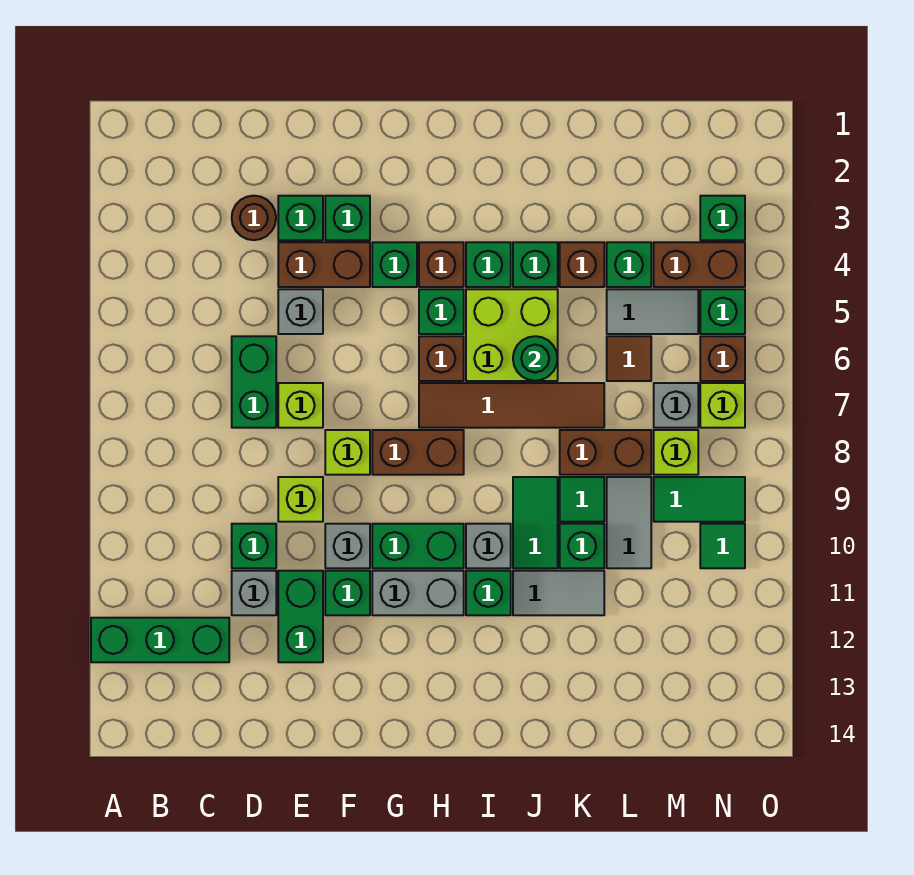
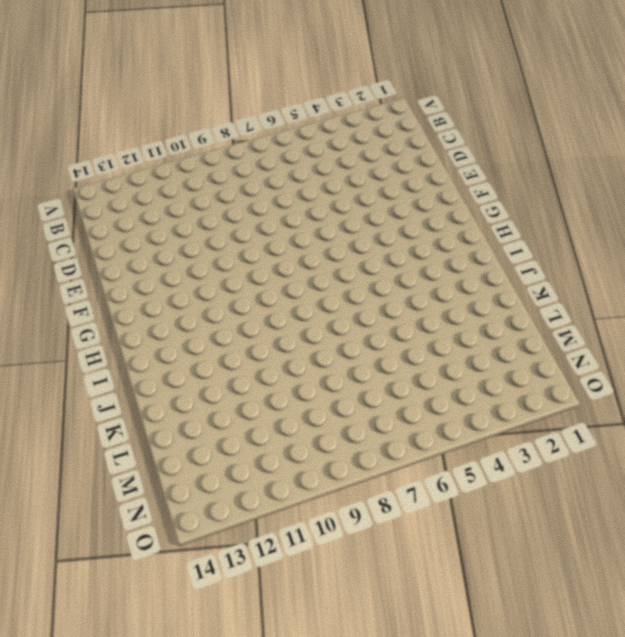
none -> green 1x3 brick [91,618,229,662]
none -> brown 1x1 round brick [232,196,276,240]
none -> green 1x2 brick [232,336,276,428]
none -> green 1x1 brick [232,524,276,568]

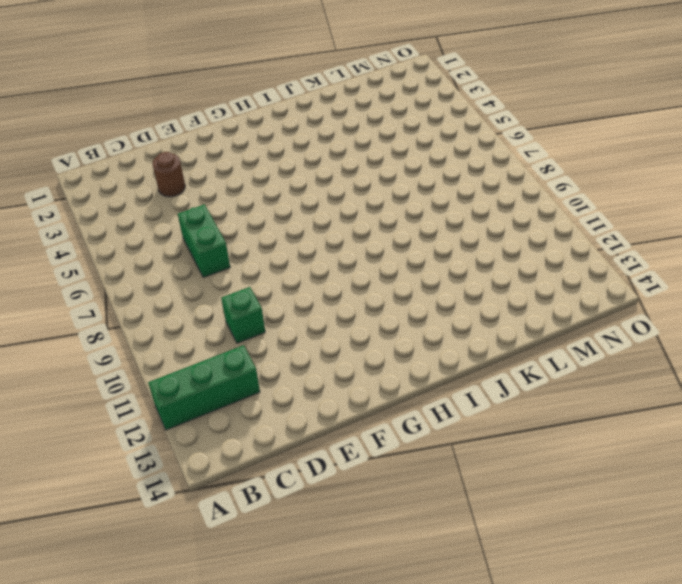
none -> grey 1x1 brick [232,571,276,615]
none -> green 1x1 brick [278,196,323,240]
none -> brown 1x2 brick [278,242,370,287]
none -> grey 1x1 brick [278,289,323,334]

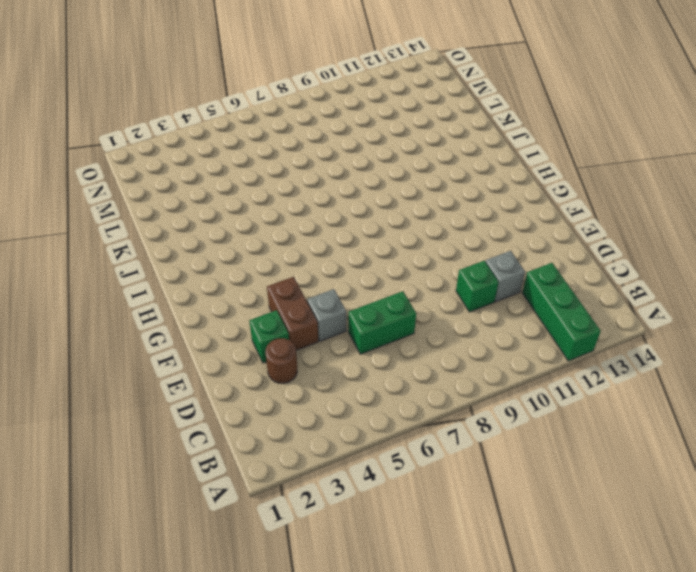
none -> lime 1x1 brick [278,383,323,428]
none -> lime 1x1 brick [278,477,323,522]
none -> green 1x2 brick [278,571,323,662]
none -> green 1x1 brick [325,196,370,240]

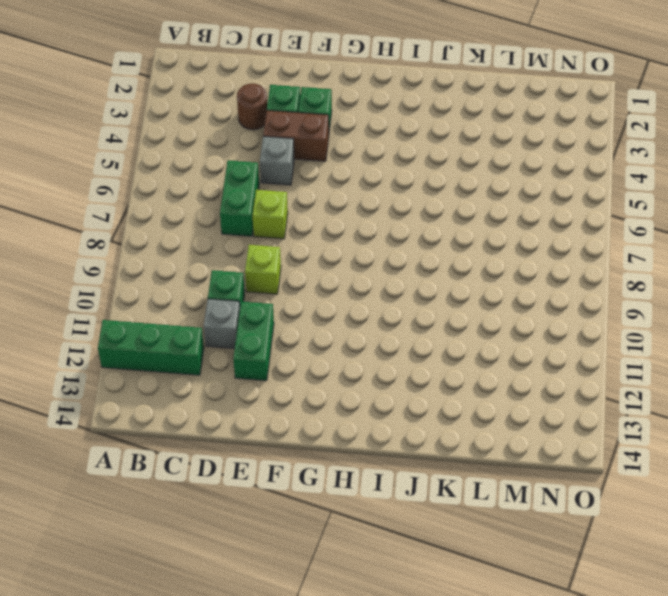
none -> lime 1x1 brick [325,430,370,475]
none -> grey 1x1 brick [325,524,370,568]
none -> green 1x1 brick [325,571,370,615]
none -> green 1x1 brick [372,242,417,287]

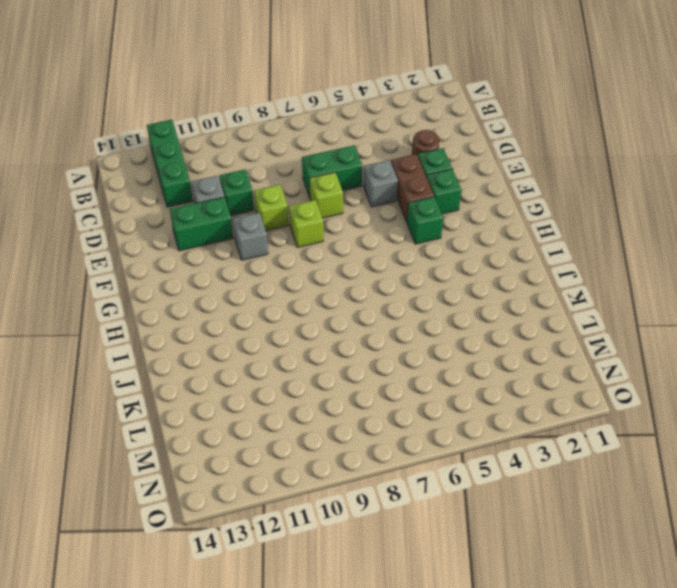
none -> green 1x1 brick [325,571,370,615]
none -> brown 1x2 brick [372,430,464,475]
none -> green 1x2 brick [372,524,464,568]
none -> grey 1x2 brick [372,571,464,615]

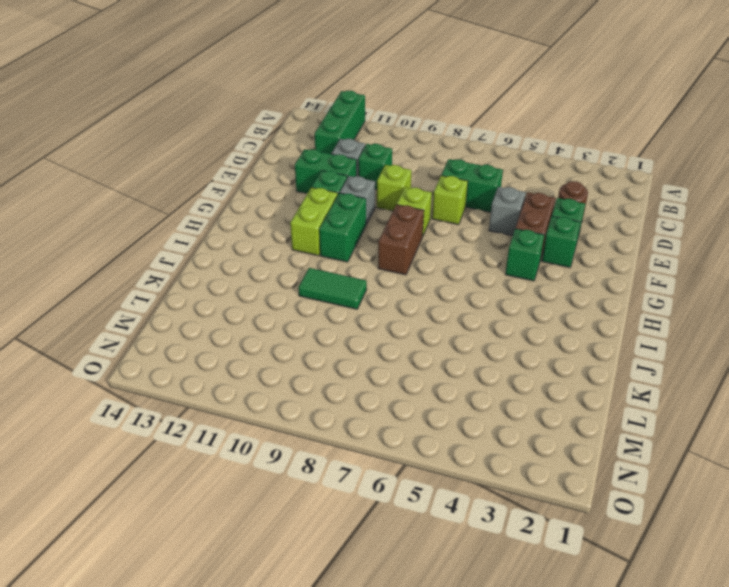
lime 1x2 brick [290,187,338,256] -> grey 1x2 brick [372,571,464,615]
none -> brown 1x1 brick [419,242,464,287]
none -> green 1x1 brick [419,289,464,334]
none -> brown 1x1 brick [419,336,464,381]
none -> brown 1x4 tile [419,383,604,428]

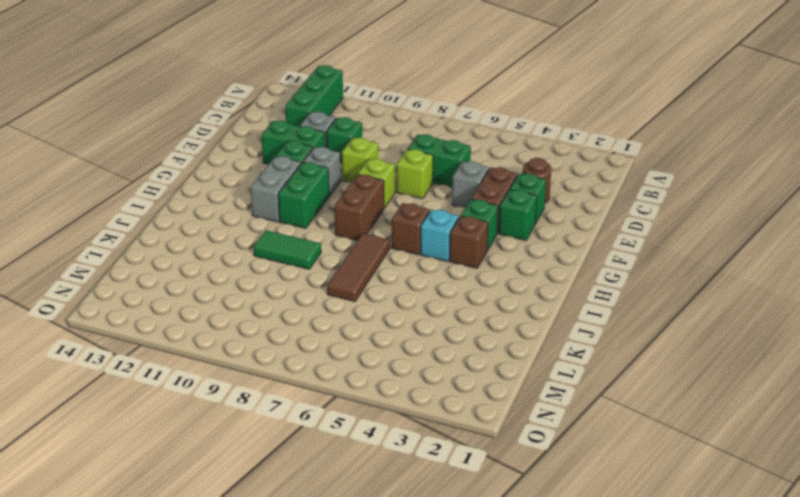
cyan 1x1 brick [421,209,459,261] -> green 1x1 brick [419,289,464,334]
brown 1x3 tile [327,233,390,301] -> brown 1x4 tile [419,383,604,428]
none -> green 1x1 brick [466,242,511,287]
none -> lime 2x2 brick [466,289,558,381]
none -> grey 1x1 brick [466,524,511,568]
none -> green 1x1 brick [466,571,511,615]

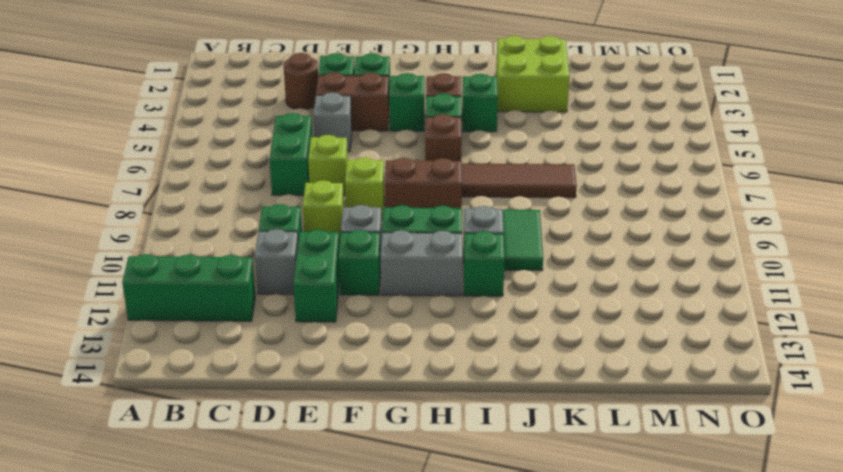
lime 2x2 brick [496,36,570,112] -> lime 2x2 brick moved to [466,289,558,381]
none -> green 1x1 brick [513,242,558,287]
none -> grey 1x2 tile [513,571,604,615]
none -> brown 1x1 brick [560,242,604,287]
none -> brown 1x2 brick [560,430,651,475]

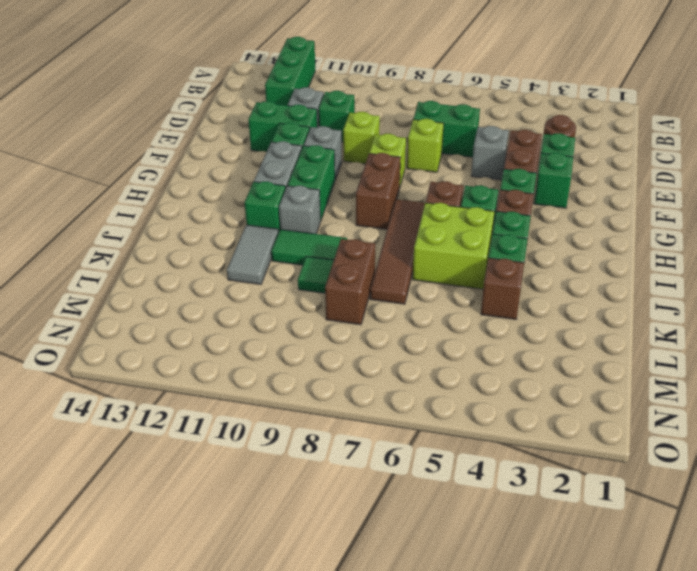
none -> green 1x1 brick [560,524,604,568]
none -> green 1x1 brick [607,242,651,287]
none -> grey 1x2 tile [607,289,698,334]
none -> brown 1x1 tile [607,336,651,381]

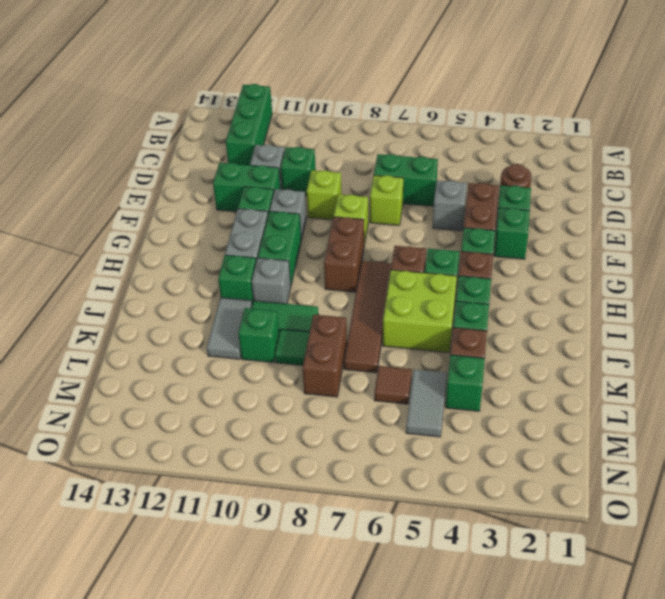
none -> grey 1x2 tile [607,477,651,568]
none -> brown 1x2 brick [654,242,745,287]
none -> grey 1x1 brick [654,383,698,428]
none -> lime 1x1 brick [654,430,698,475]

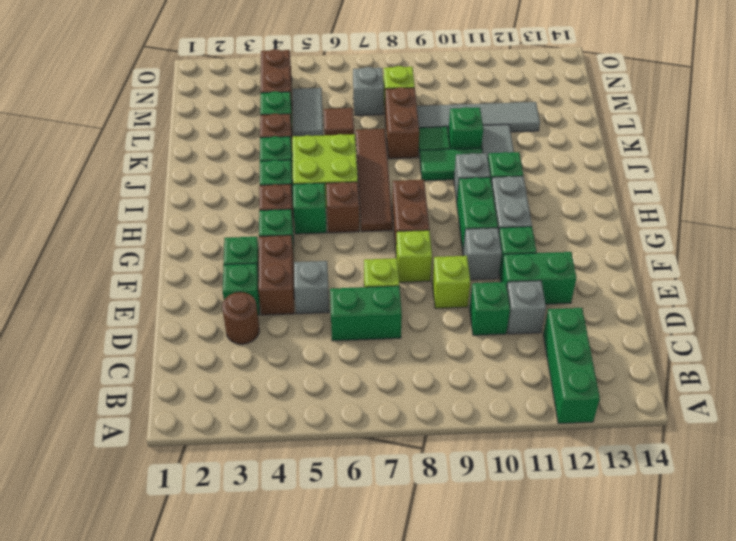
grey 1x4 tile [417,102,540,132] -> grey 1x2 tile [607,477,651,568]
none -> green 1x2 tile [654,477,745,522]
none -> green 1x1 brick [700,196,745,240]
none -> green 1x1 brick [700,289,745,334]
none -> brown 1x1 brick [700,336,745,381]

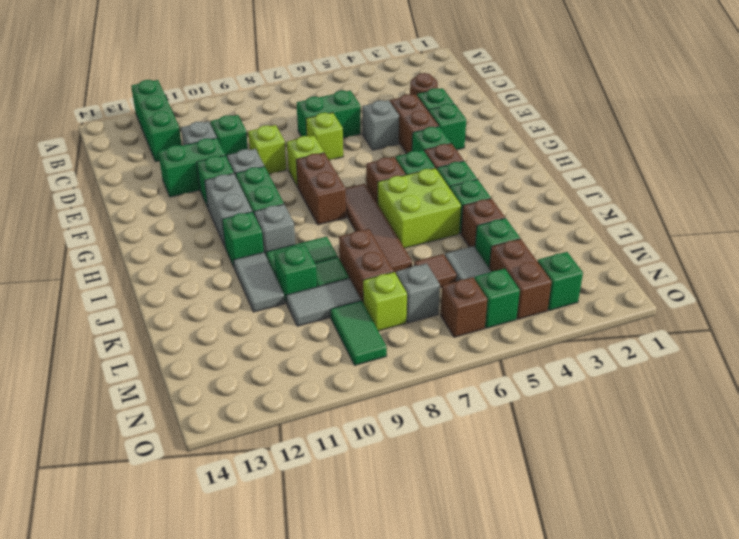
none -> lime 1x1 brick [700,383,745,428]
none -> green 1x1 tile [700,524,745,568]
none -> green 1x1 round brick [513,336,558,381]

